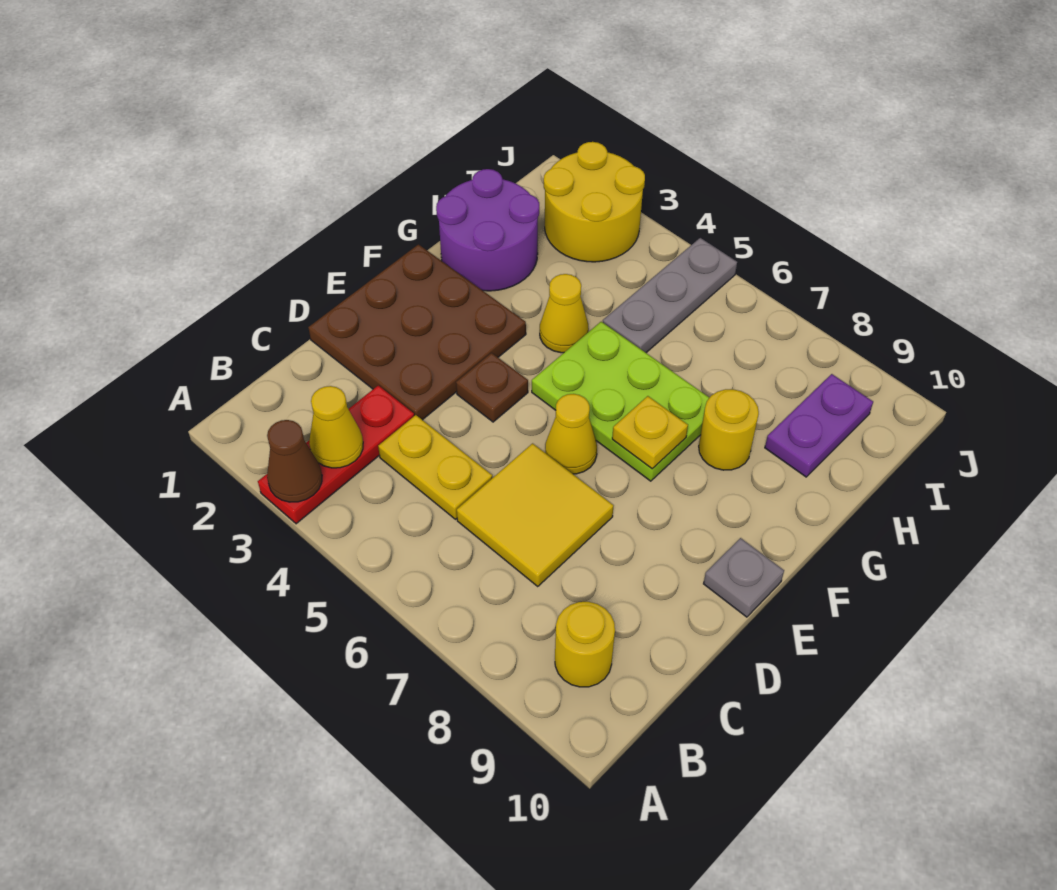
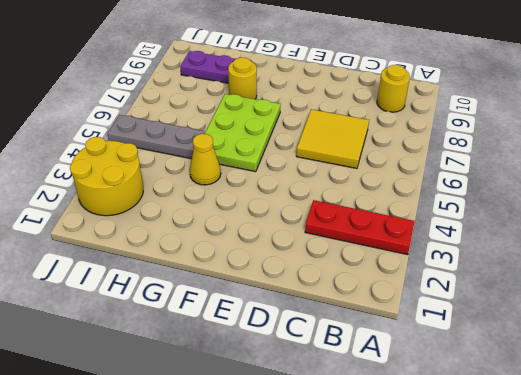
none -> yellow 1x2 plate [378,415,492,519]
none -> brown 3x3 plate [308,244,526,420]
none -> brown 1x1 plate [456,353,528,422]

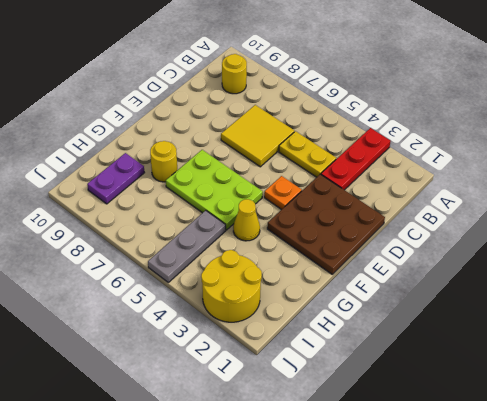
orange 1x1 plate [264,176,302,210] -> brown 1x1 plate [456,353,528,422]
none -> yellow 1x1 cone [545,394,597,474]
none -> grey 1x1 plate [704,538,784,617]
none -> purple 2x2 round brick [436,169,539,291]

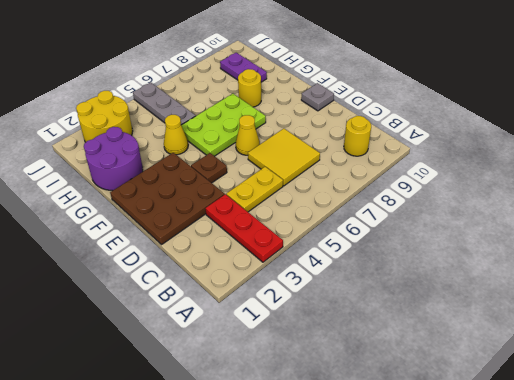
none -> brown 1x1 cone [267,420,322,502]
none -> yellow 1x1 cone [309,386,363,468]
none -> yellow 1x1 plate [612,396,688,469]

